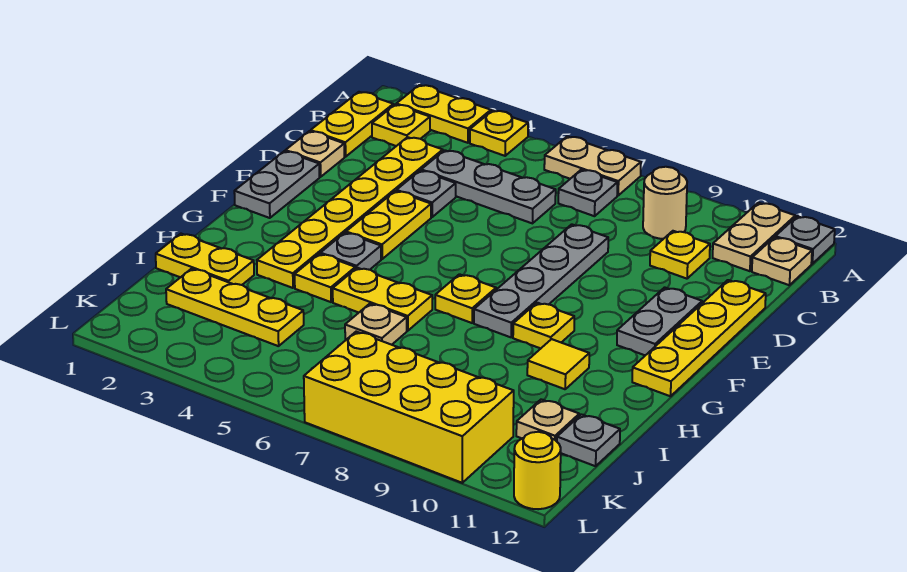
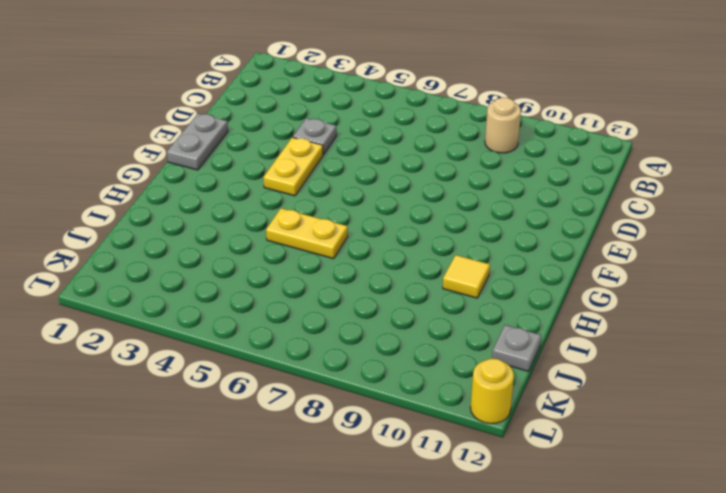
none -> yellow 1x2 plate [396,85,491,143]
none -> yellow 1x1 plate [470,111,528,156]
none -> tan 1x2 plate [544,136,641,195]
none -> tan 1x2 plate [713,203,795,271]

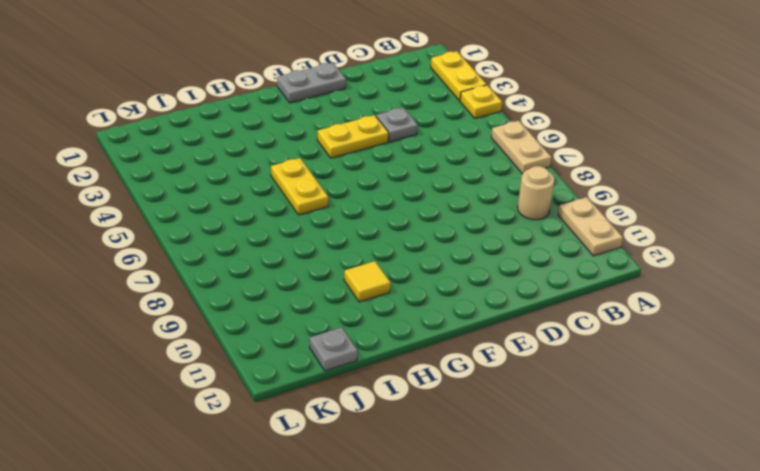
tan 1x2 plate [558,197,623,256] -> tan 1x2 plate turned to [713,203,795,271]
none -> grey 1x1 plate [776,216,835,264]
none -> yellow 1x2 plate [311,92,393,157]
none -> yellow 1x1 plate [372,105,430,146]
none -> grey 1x1 plate [558,170,617,216]

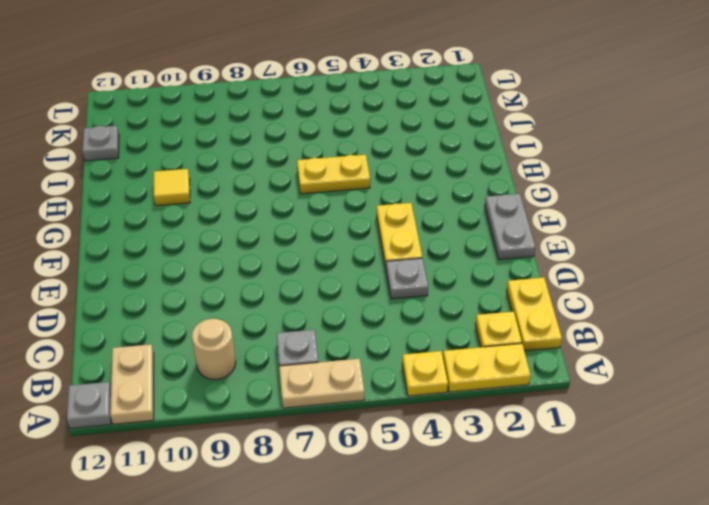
none -> tan 1x1 plate [752,237,812,285]
none -> yellow 1x6 plate [257,137,443,288]
none -> grey 1x3 plate [421,150,556,223]
none -> yellow 1x1 plate [650,231,710,279]

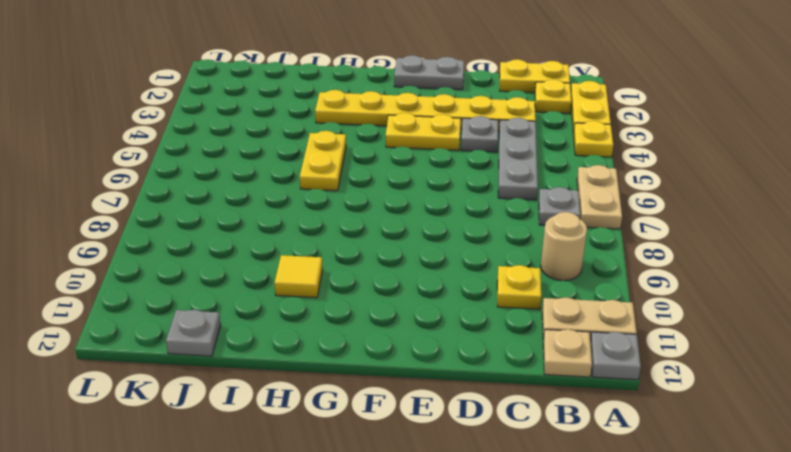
none -> tan 1x1 plate [286,131,344,177]
none -> grey 1x4 plate [474,224,608,337]
none -> yellow 1x4 plate [632,280,766,396]
none -> grey 1x2 plate [617,287,702,355]

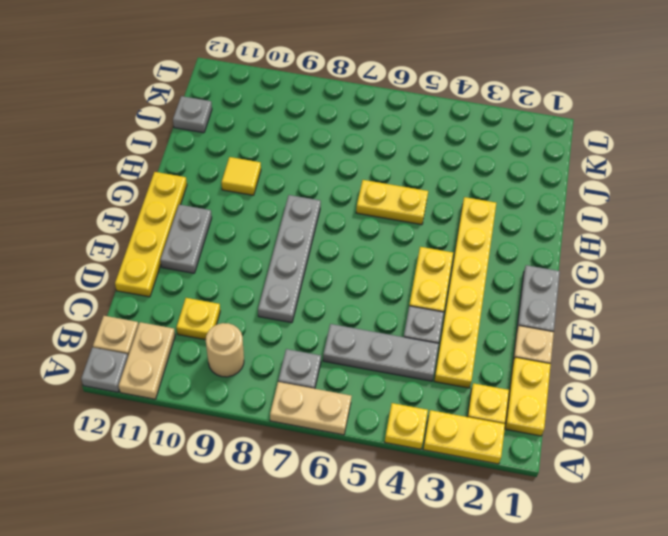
none -> grey 1x1 plate [321,233,381,270]
none -> yellow 1x1 plate [435,274,496,323]
none -> yellow 1x1 plate [513,303,574,348]
none -> yellow 1x1 plate [295,254,355,302]

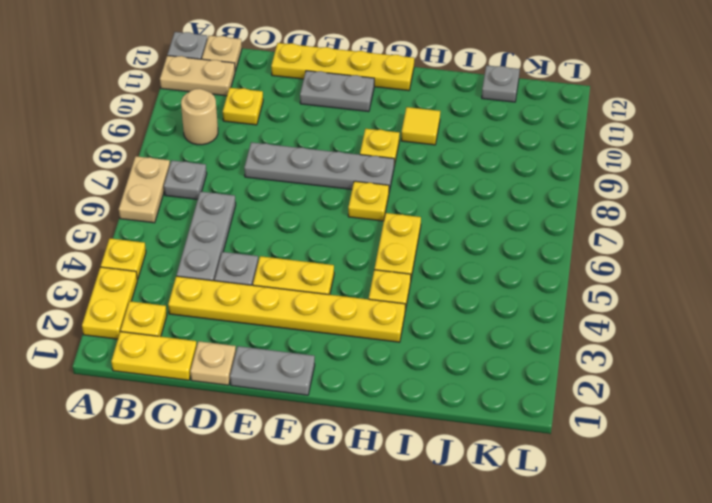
none -> grey 1x1 plate [321,233,381,270]
none -> yellow 1x2 plate [156,234,254,285]
none -> tan 1x1 plate [345,304,407,345]
none -> yellow 1x3 plate [166,269,304,346]

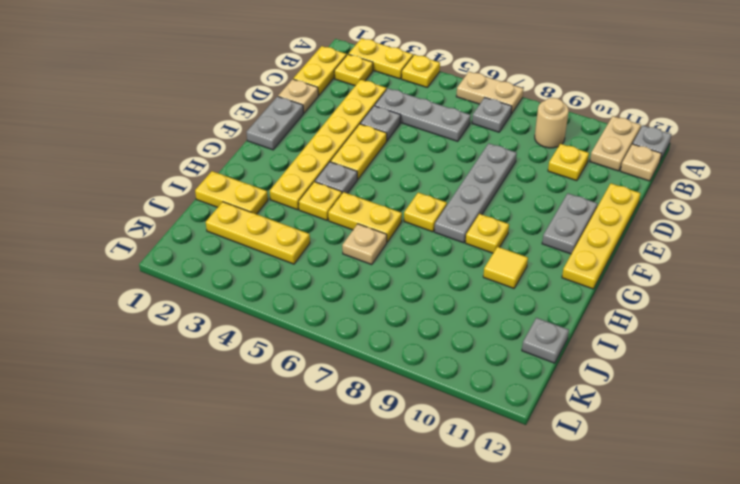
none -> tan 1x1 plate [516,399,579,441]
none -> yellow 2x4 brick [304,332,514,483]
none -> yellow 1x1 round brick [514,432,561,509]

